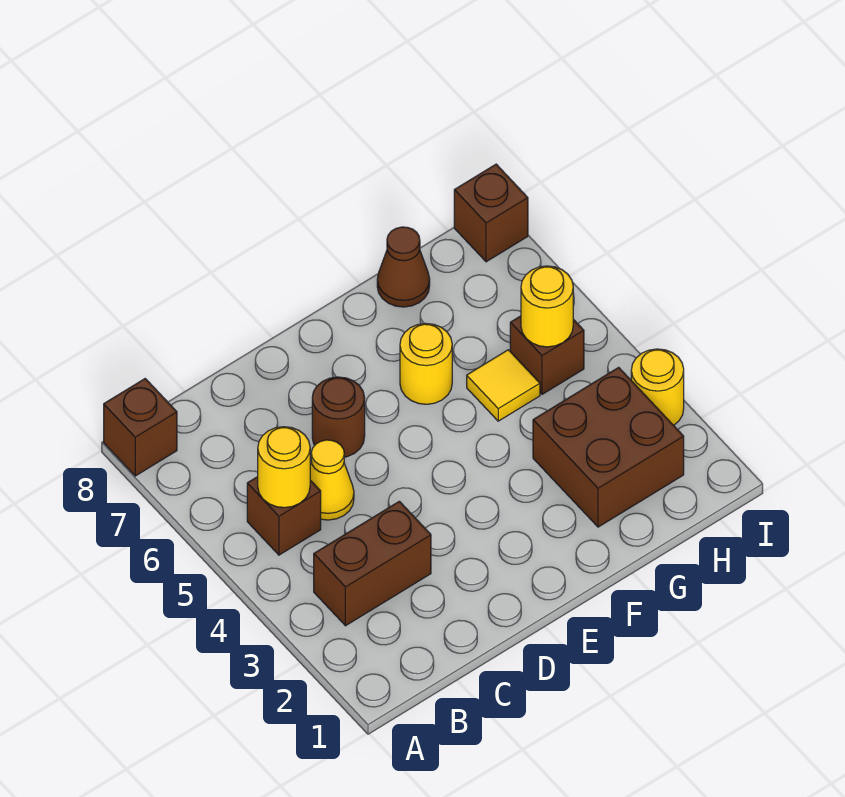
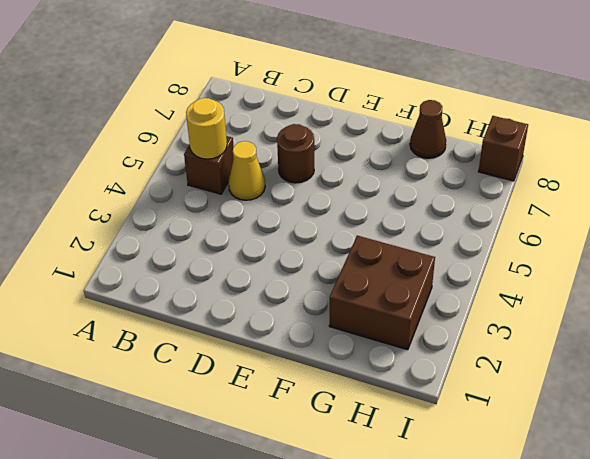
none -> brown 1x1 brick [104,379,177,476]
none -> brown 1x2 brick [314,501,431,626]
none -> yellow 1x1 round brick [400,323,452,404]

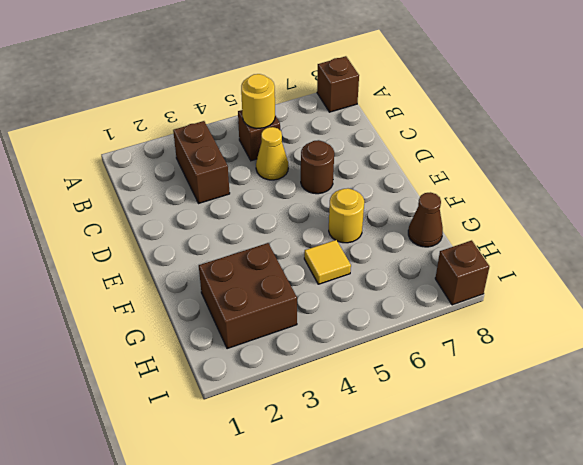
none -> brown 1x1 brick [510,316,584,394]
none -> yellow 1x1 round brick [631,349,684,425]
none -> yellow 1x1 round brick [521,266,573,347]

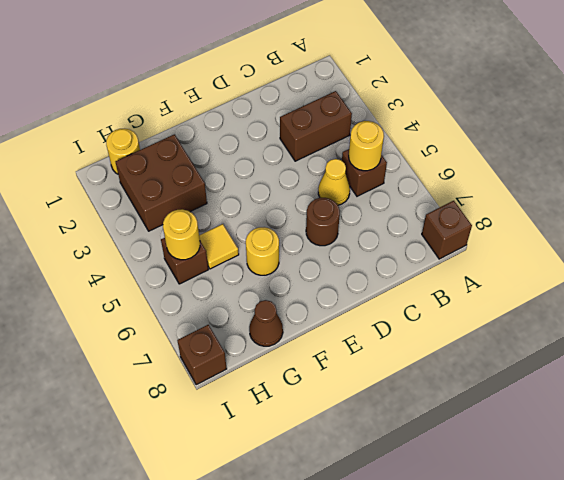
yellow 1x1 round brick [106,129,140,174] -> yellow 1x1 round brick moved to [631,349,684,425]

